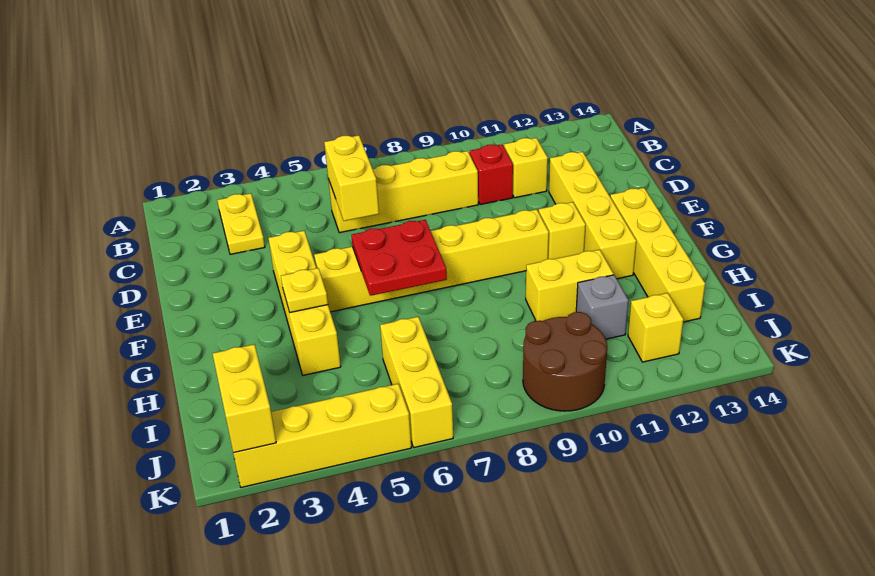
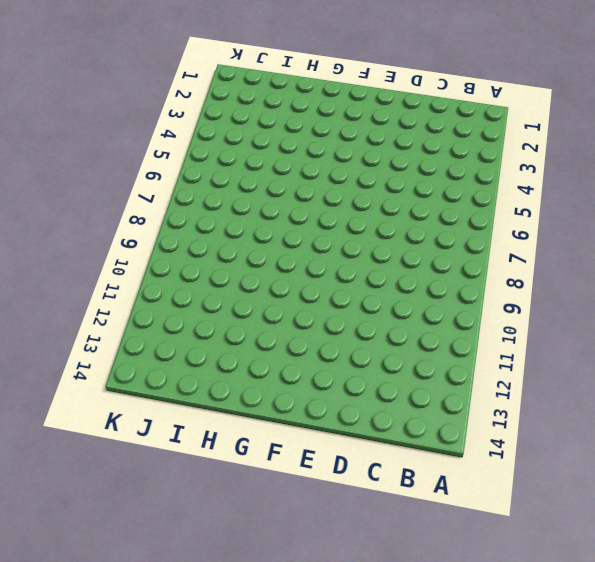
none -> yellow 1x2 plate [217,193,265,254]
none -> yellow 1x4 brick [328,151,478,233]
none -> red 1x1 brick [470,144,513,205]

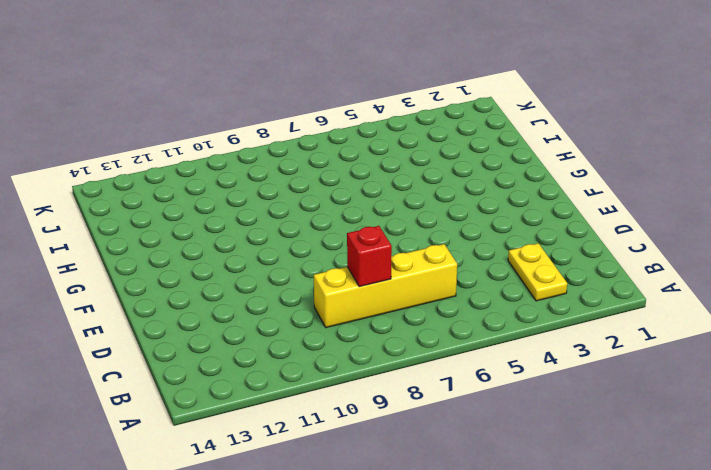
red 1x1 brick [347,226,392,287] -> red 1x1 brick moved to [470,144,513,205]
none -> yellow 1x1 brick [504,138,548,198]
none -> yellow 1x4 brick [549,152,636,279]
none -> yellow 1x4 brick [269,231,341,375]

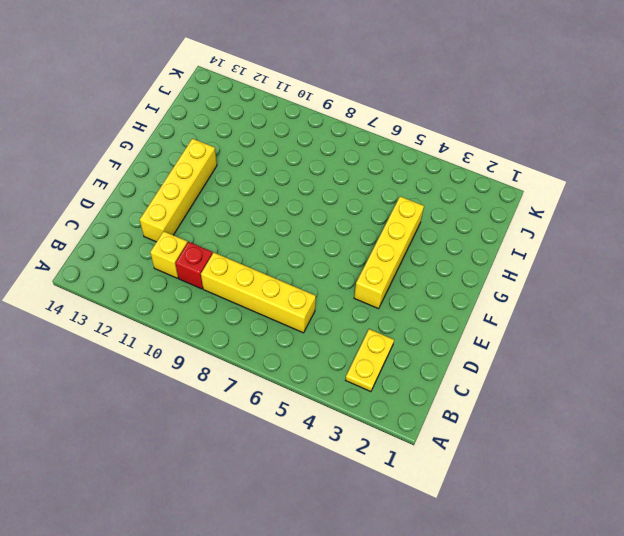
none -> yellow 1x6 brick [314,209,549,312]
none -> yellow 1x1 brick [539,202,586,259]
none -> yellow 1x4 brick [610,188,705,322]

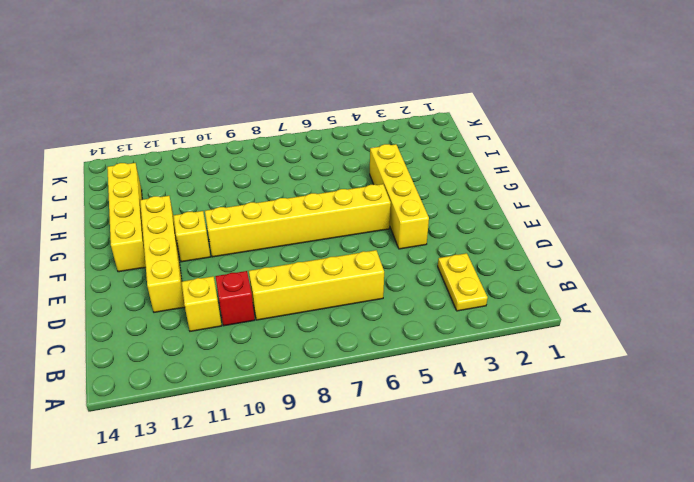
none -> yellow 1x2 brick [526,250,614,321]
none -> yellow 1x3 brick [380,317,453,448]
none -> grey 1x1 brick [576,275,628,339]

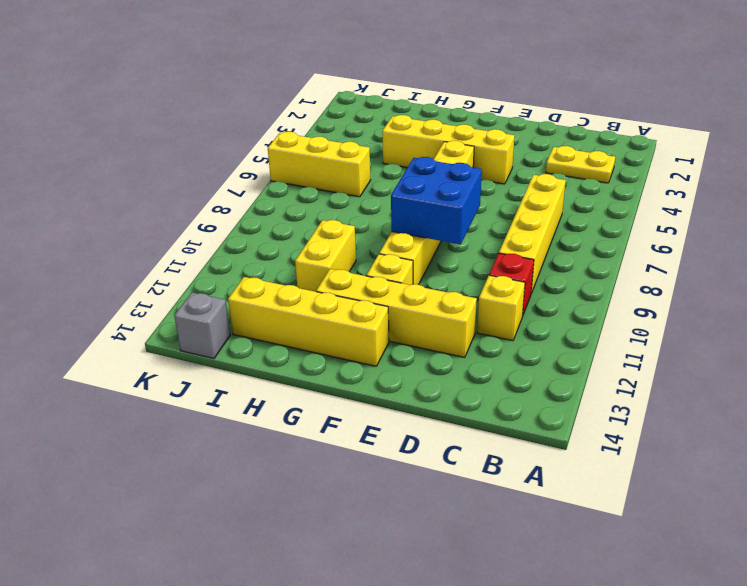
blue 2x2 brick [391,157,482,244] -> none
grey 1x1 brick [174,293,230,358] -> grey 1x1 brick moved to [576,275,628,339]
none -> brown 2x2 round brick [523,312,607,411]
none -> yellow 1x1 brick [628,293,683,362]
none -> yellow 1x4 brick [233,384,411,487]

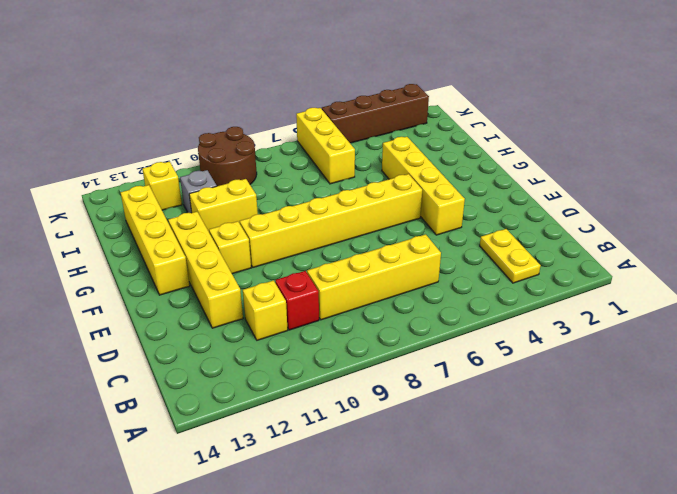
brown 1x4 brick [322,84,429,143] -> yellow 1x4 brick [233,384,411,487]
none -> yellow 1x2 brick [324,135,379,221]
none -> red 2x2 plate [351,220,447,296]
none -> yellow 1x1 plate [281,268,328,312]

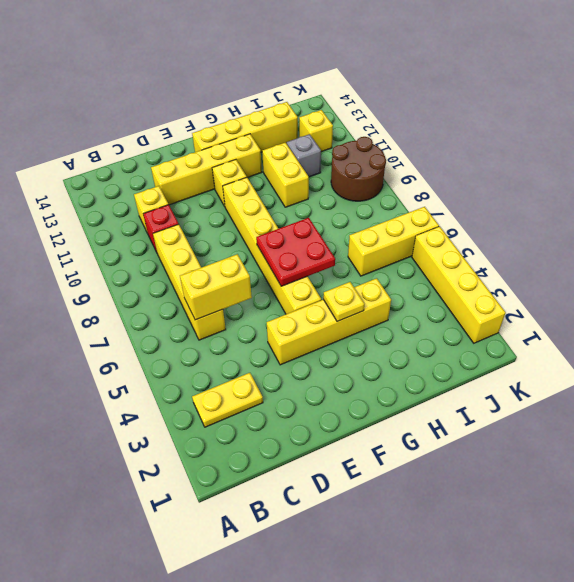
none -> yellow 1x2 brick [213,344,276,453]

